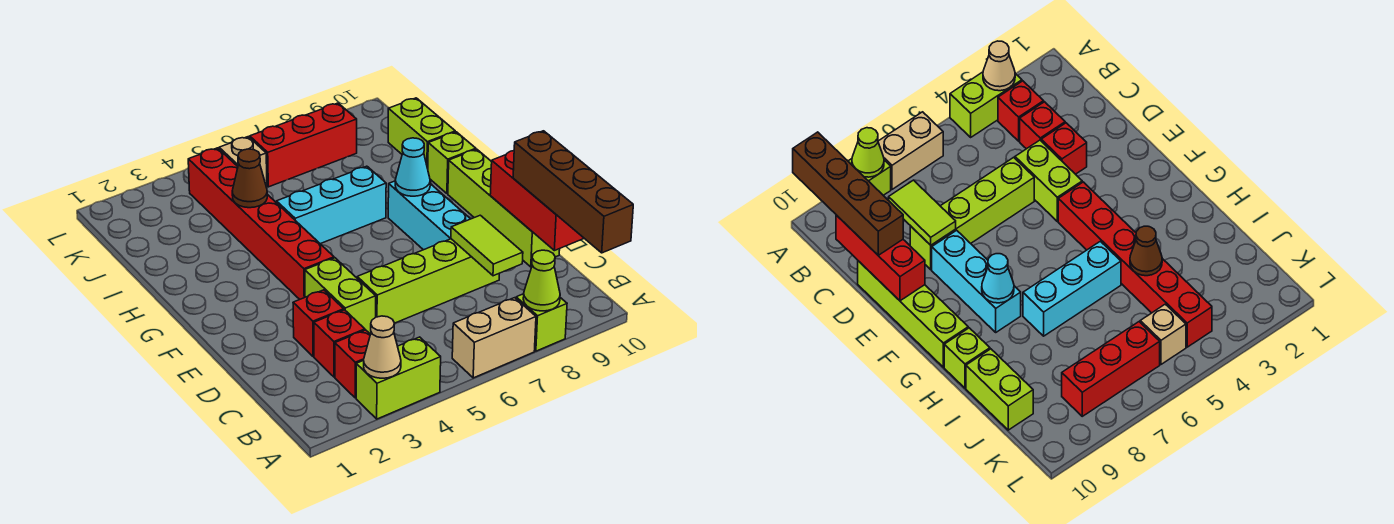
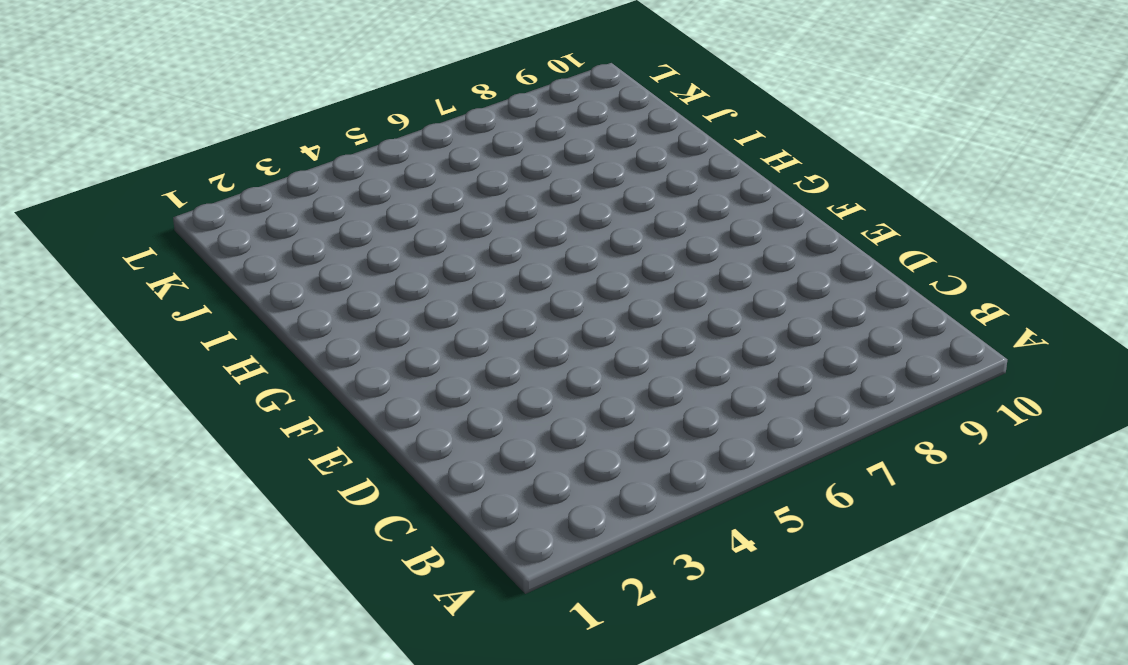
none -> lime 1x2 brick [356,337,441,419]
none -> tan 1x2 brick [452,298,536,378]
none -> lime 1x1 brick [516,294,567,351]

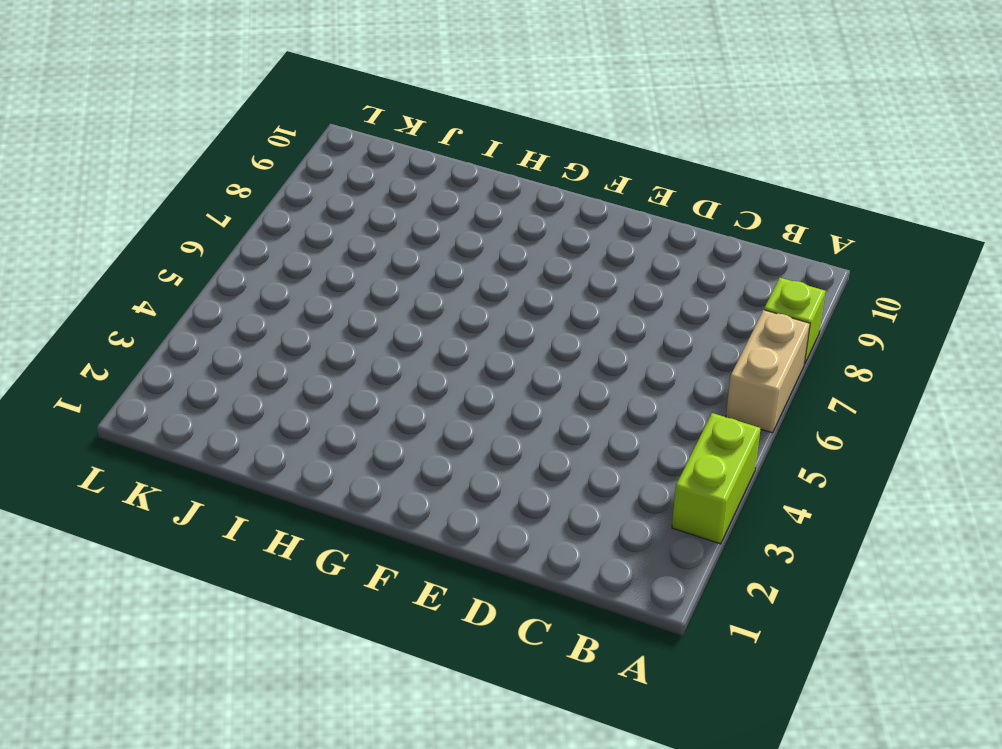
none -> red 1x1 brick [335,330,371,398]
none -> red 1x1 brick [314,310,365,377]
none -> red 1x1 brick [293,290,344,357]

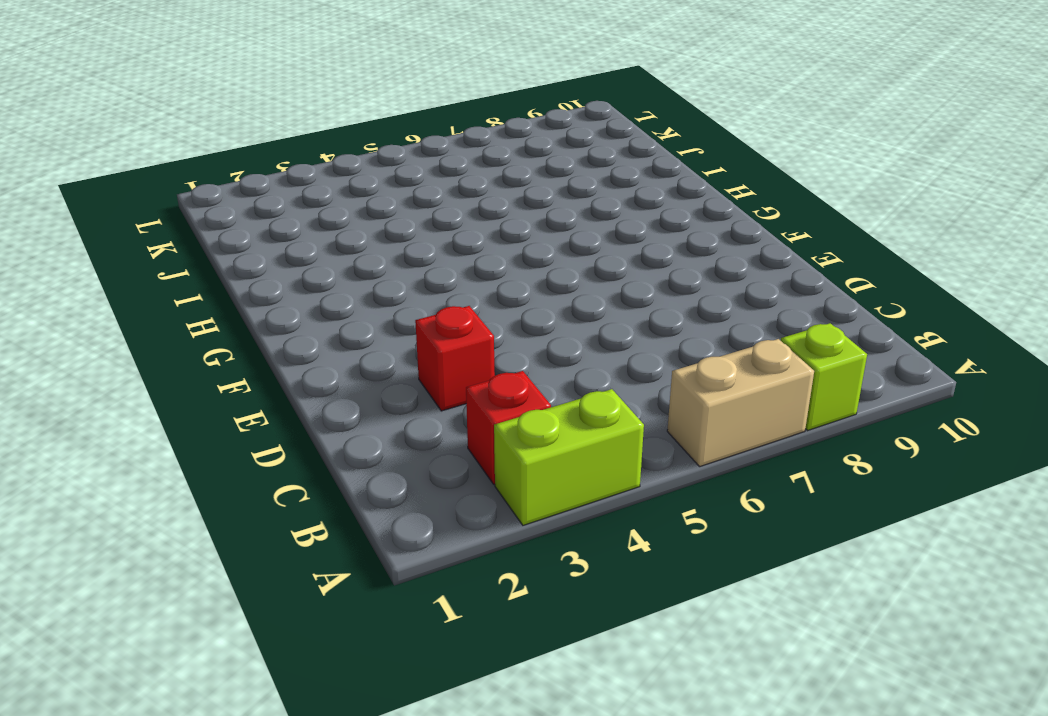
none -> red 1x1 brick [314,310,365,377]
none -> lime 1x2 brick [305,258,376,333]
none -> lime 1x4 brick [357,239,499,323]

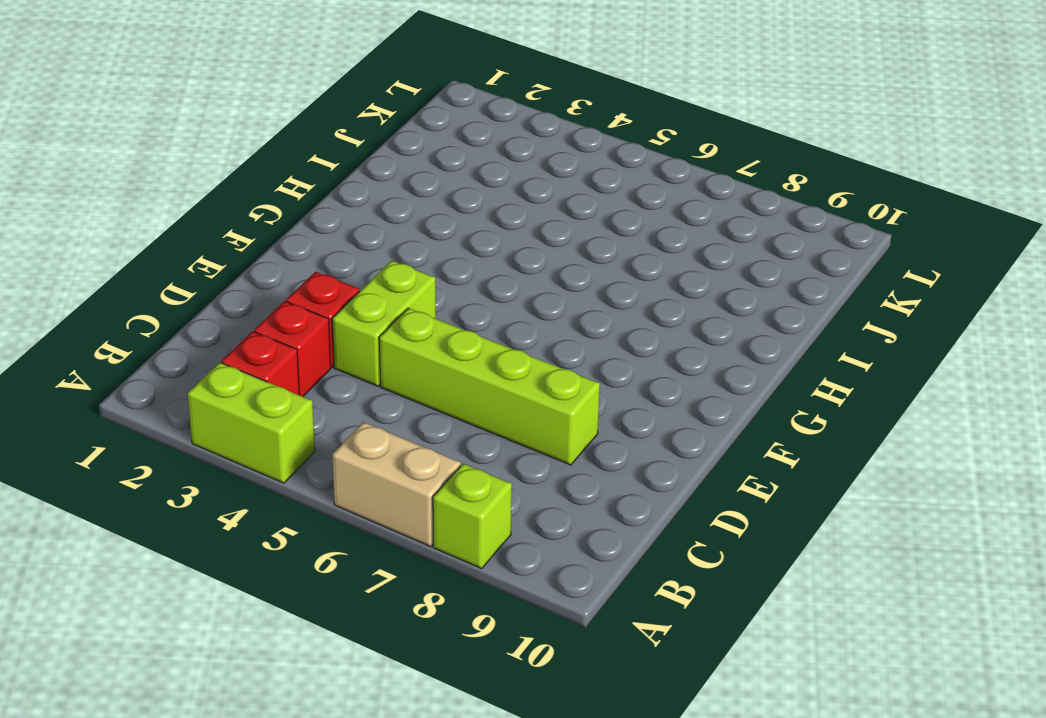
none -> lime 1x4 brick [448,149,560,267]
none -> cyan 1x3 brick [388,181,470,250]
none -> red 1x6 brick [188,148,334,299]

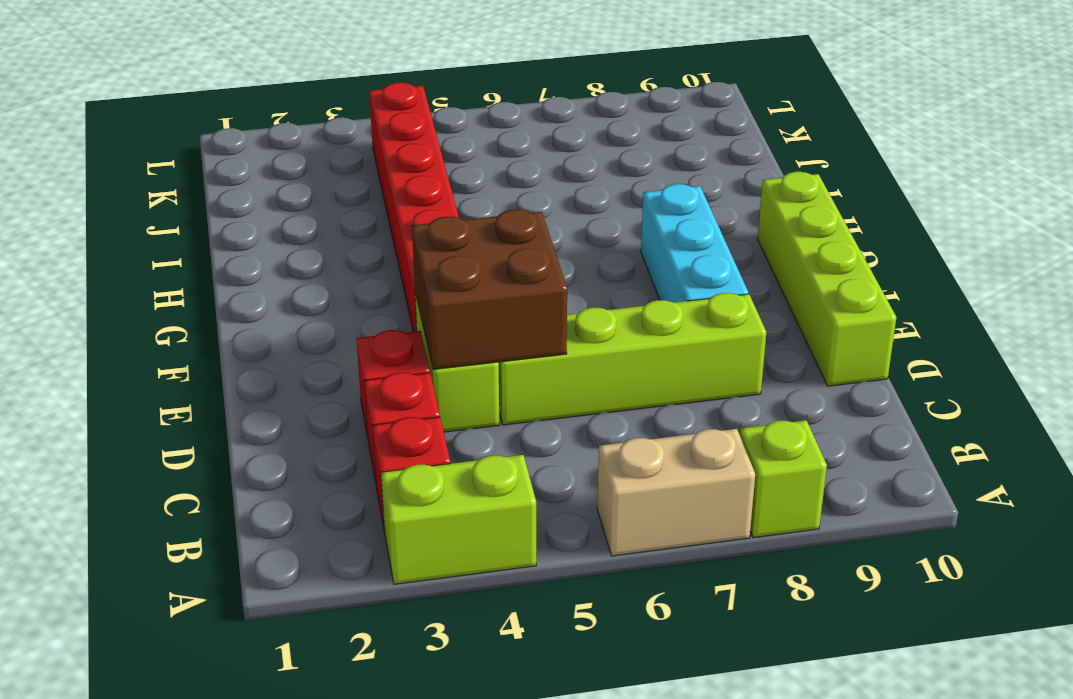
brown 2x2 brick [412,210,567,369] -> none
none -> cyan 1x3 brick [277,166,386,244]
none -> lime 1x1 brick [428,132,476,194]
none -> lime 1x2 brick [388,98,455,169]

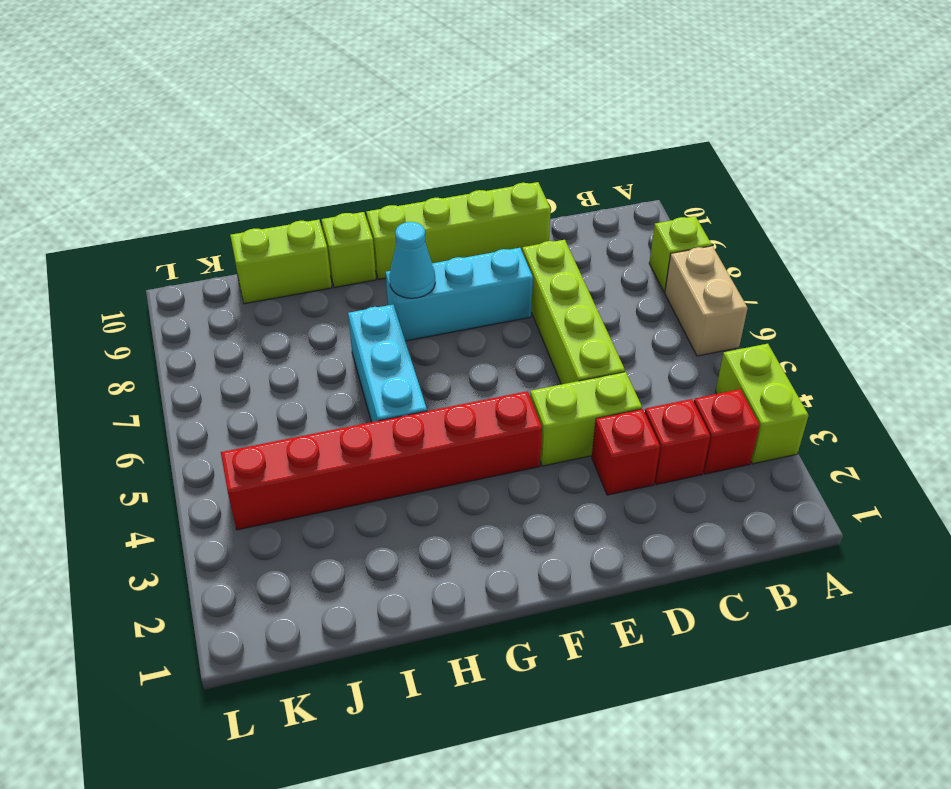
none -> tan 1x1 brick [219,137,267,188]
none -> red 1x3 brick [250,103,357,187]
none -> tan 1x1 cone [364,316,401,378]

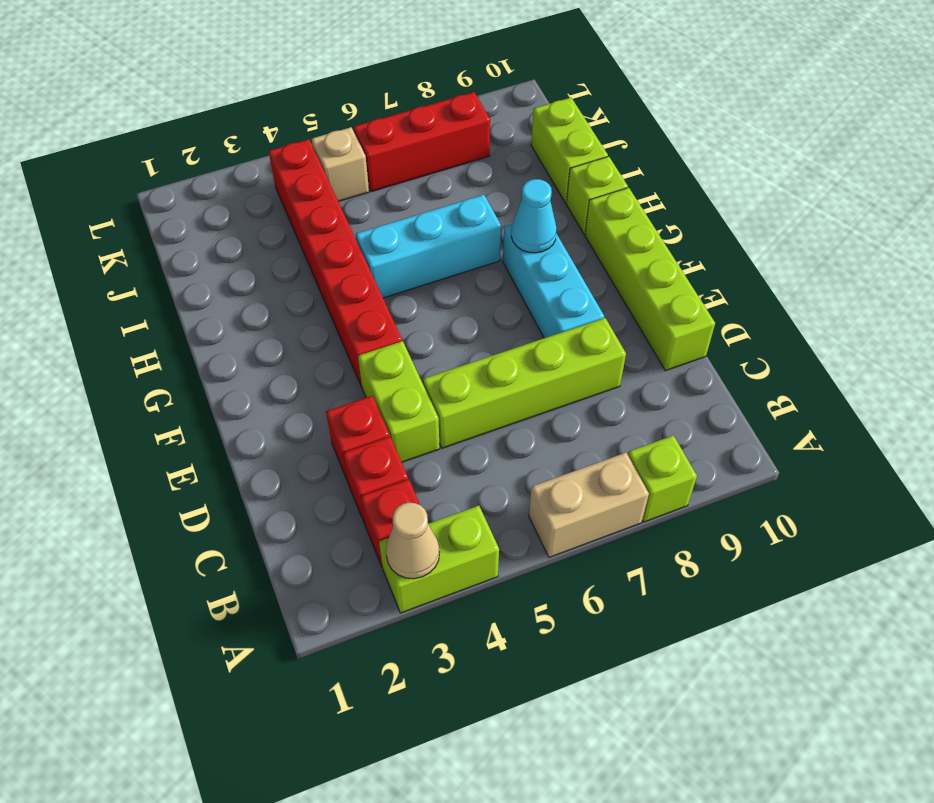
none -> lime 1x1 cone [523,250,560,311]
none -> lime 1x2 tile [451,215,523,276]
none -> red 1x3 brick [490,151,583,251]

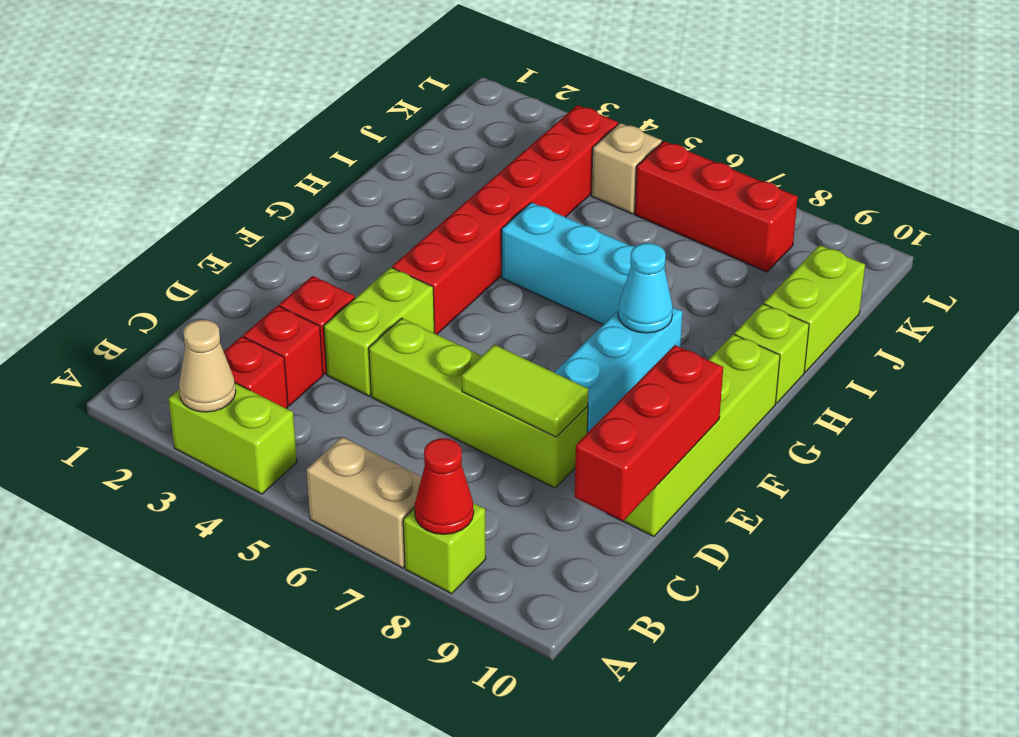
red 1x1 cone [415,438,474,534] -> lime 1x1 cone [523,250,560,311]
lime 1x2 tile [462,345,588,437] -> lime 1x2 tile turned to [451,215,523,276]
none -> brown 1x1 cone [232,149,267,208]
none -> brown 1x4 brick [513,131,633,253]

